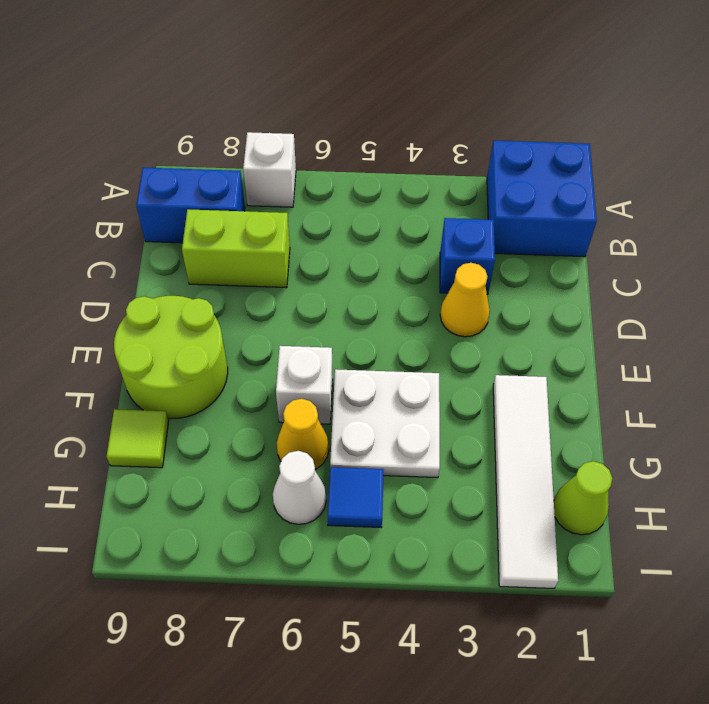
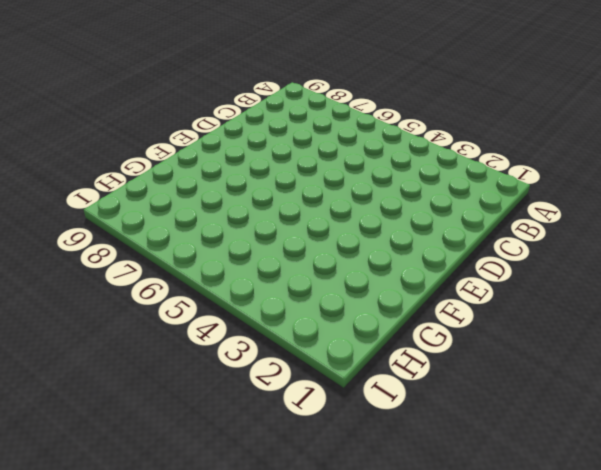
none -> blue 2x2 brick [487,141,597,257]
none -> white 1x1 brick [243,132,296,207]
none -> blue 1x2 brick [136,168,245,243]

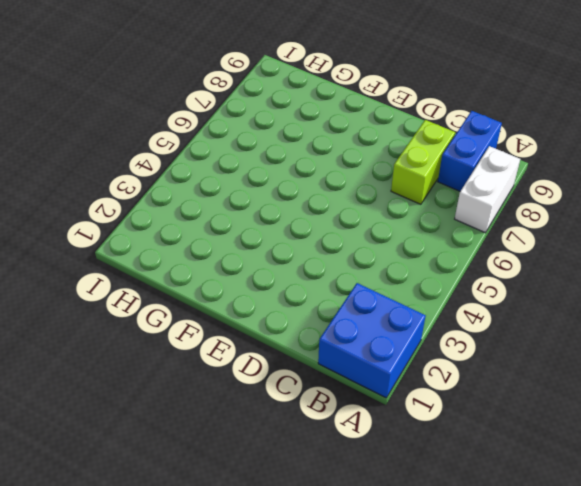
white 1x2 brick [455,146,520,233] -> white 1x1 brick [243,132,296,207]
none -> blue 1x1 brick [440,218,495,294]
none -> yellow 1x1 cone [440,263,490,337]
none -> lime 2x2 round brick [114,296,228,419]

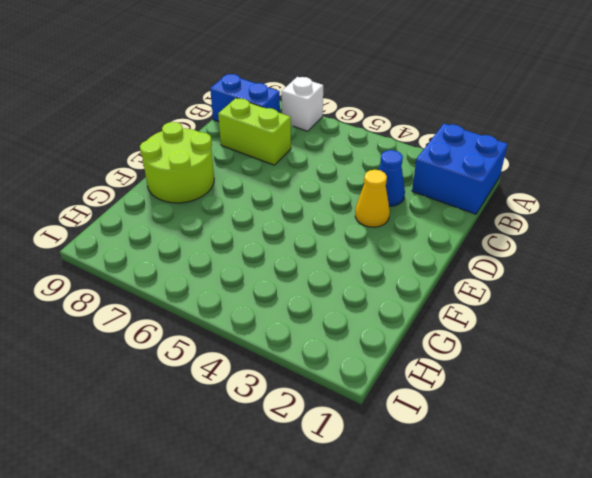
blue 1x1 cone [379,150,405,206] -> blue 1x1 brick [440,218,495,294]
none -> white 1x4 tile [493,375,558,588]
none -> white 2x2 plate [330,369,440,478]
none -> white 1x1 brick [276,346,333,424]

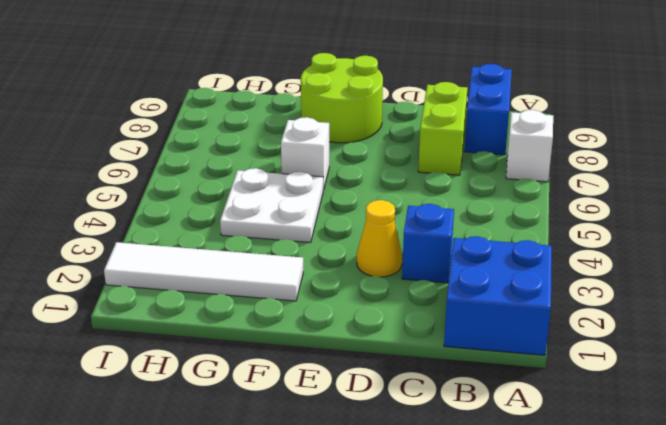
none -> yellow 1x1 cone [277,399,329,469]
none -> lime 1x1 tile [107,409,169,468]
none -> lime 1x1 cone [554,461,612,535]

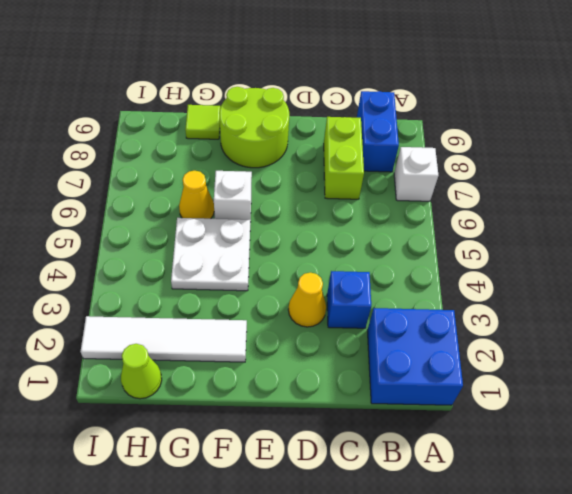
none -> blue 1x1 tile [328,467,384,527]
none -> white 1x1 cone [273,451,326,524]

